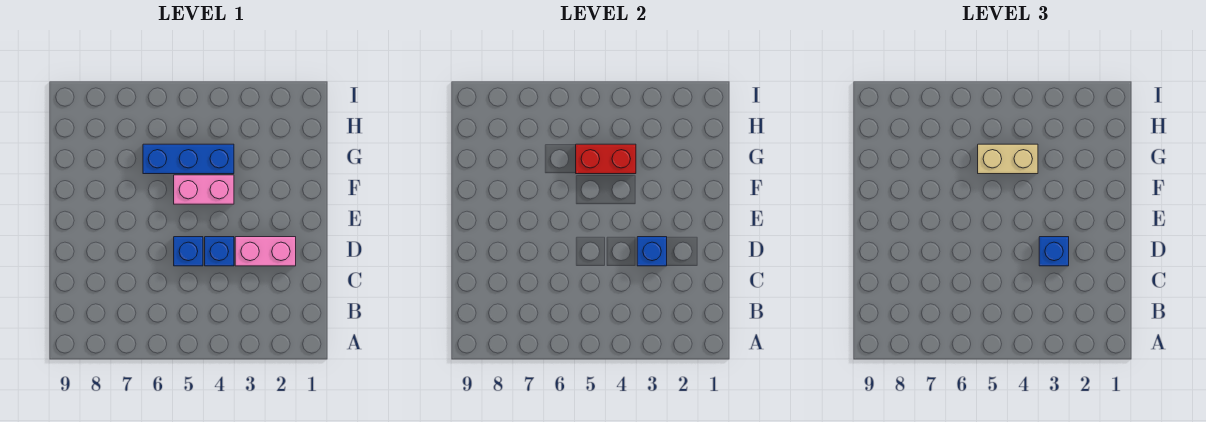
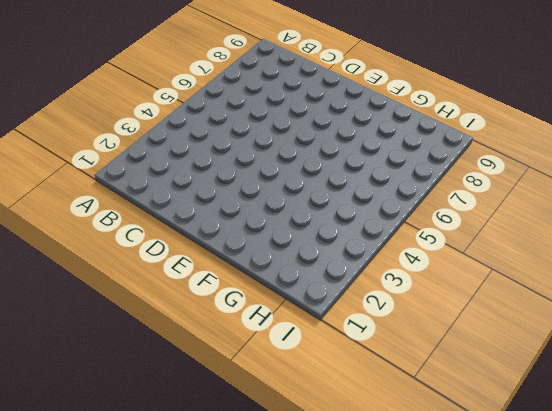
none -> pink 1x2 brick [235,237,296,266]
none -> blue 1x1 brick [205,237,234,266]

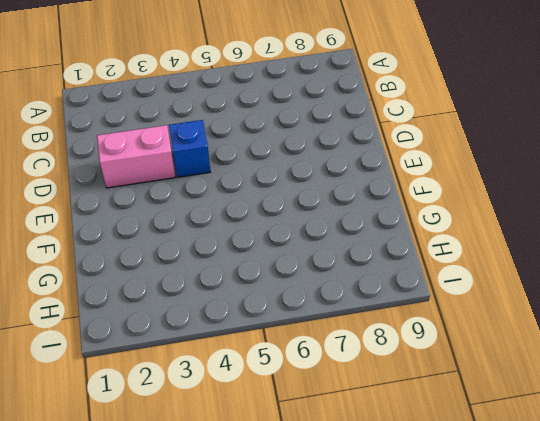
none -> blue 1x1 brick [174,237,203,266]
none -> pink 1x2 brick [174,175,234,204]

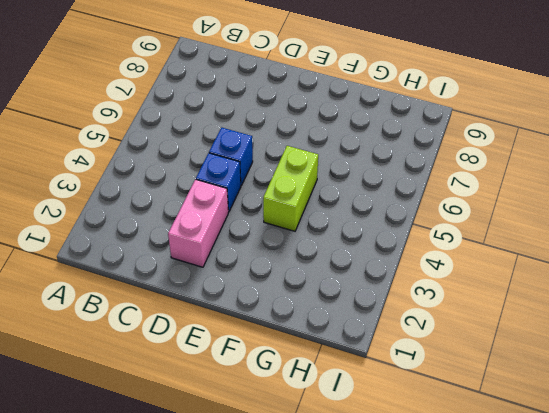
lime 1x2 brick [263,146,318,231] -> pink 1x2 brick [174,175,234,204]
none -> blue 1x3 brick [143,144,234,174]
none -> blue 1x1 brick [637,237,667,266]

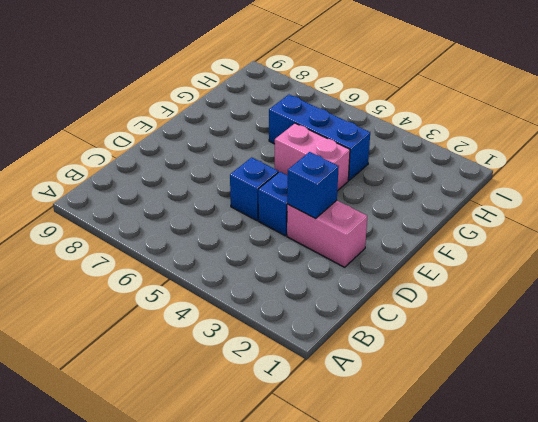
none -> red 1x2 brick [576,144,636,174]
none -> blue 1x1 brick [1039,237,1069,266]

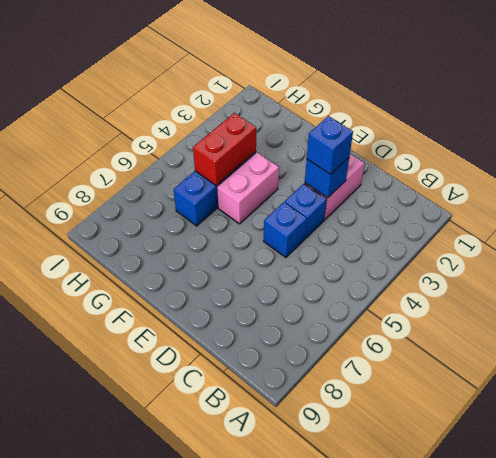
none -> tan 1x2 brick [978,144,1038,174]

